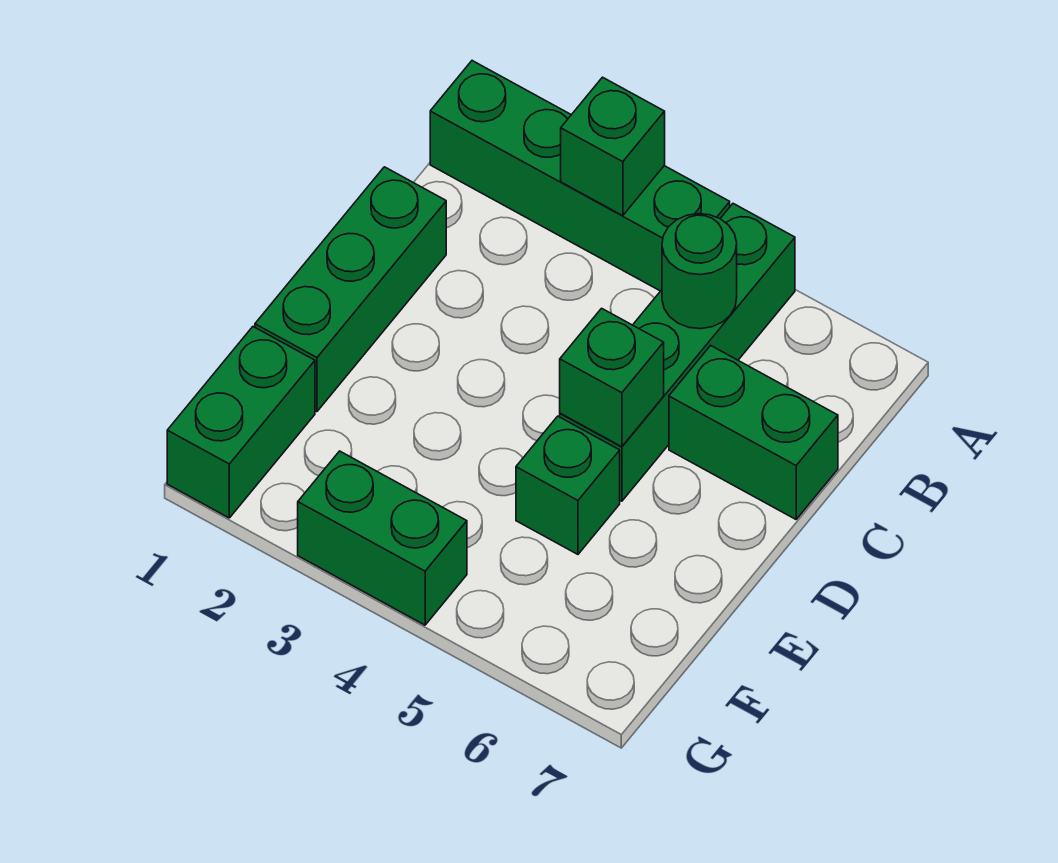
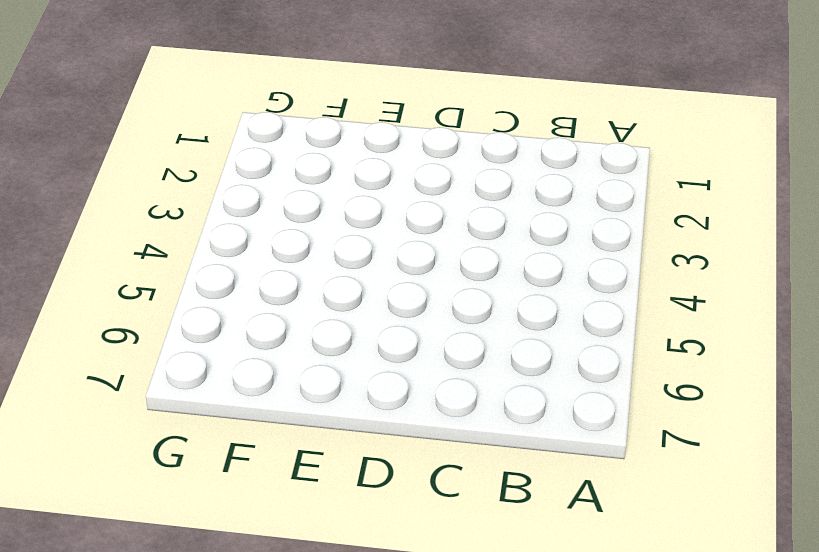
none -> green 1x4 brick [430,61,730,291]
none -> green 1x4 brick [560,204,795,501]

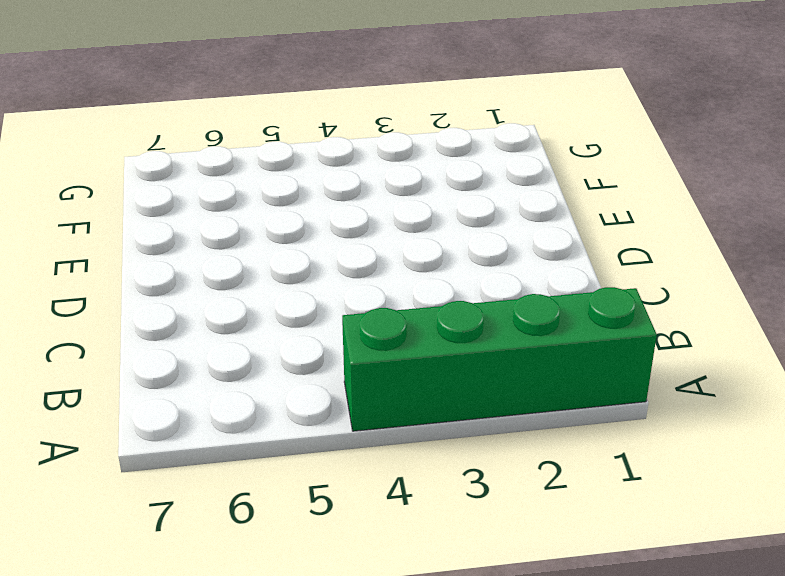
none -> green 1x4 brick [560,204,795,501]
none -> green 1x3 brick [255,167,446,412]

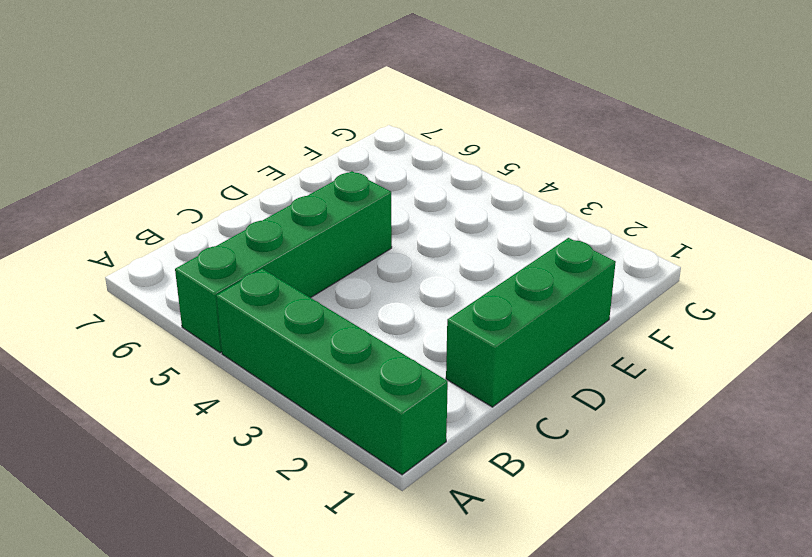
none -> green 1x2 brick [669,345,838,519]
none -> green 1x1 brick [516,416,620,554]

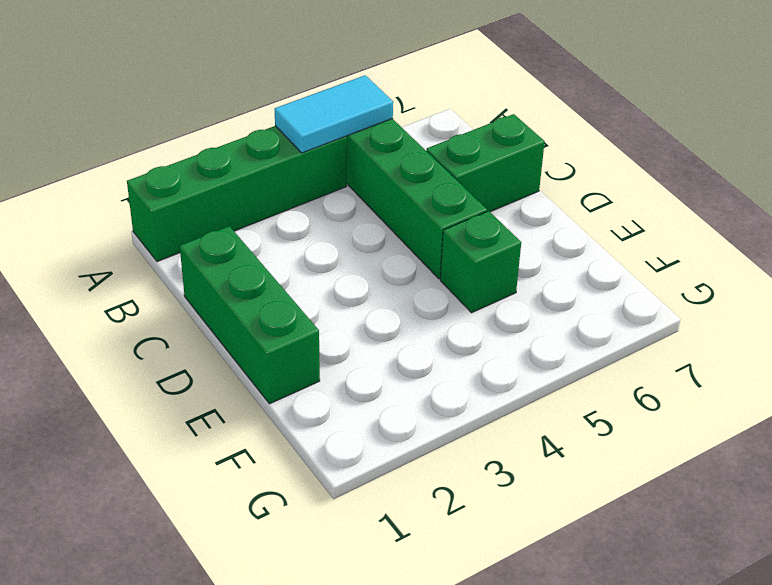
cyan 1x2 tile [275,75,393,153] -> none
none -> green 1x2 brick [167,327,315,518]
none -> green 1x2 brick [298,451,467,625]

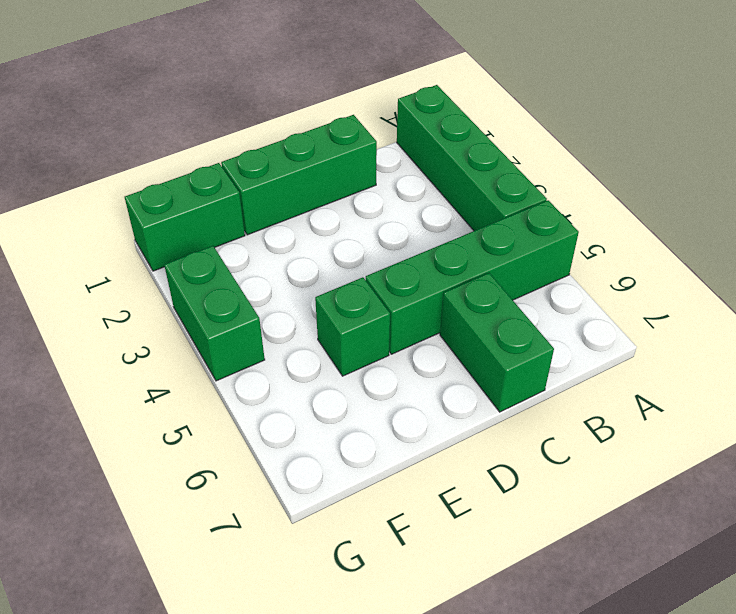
none -> green 1x1 brick [561,77,665,216]
none -> green 1x1 round brick [662,214,737,329]

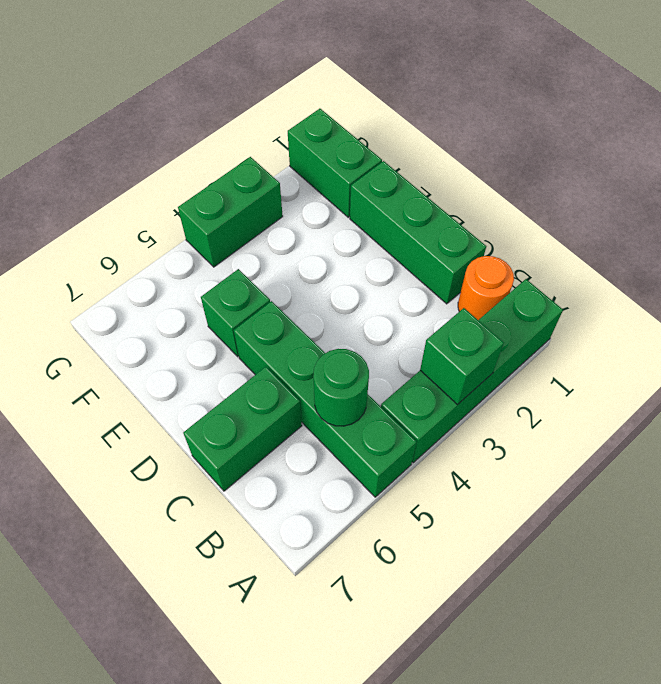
orange 1x1 round brick [458,256,514,320] -> none
none -> green 1x1 brick [560,308,664,447]

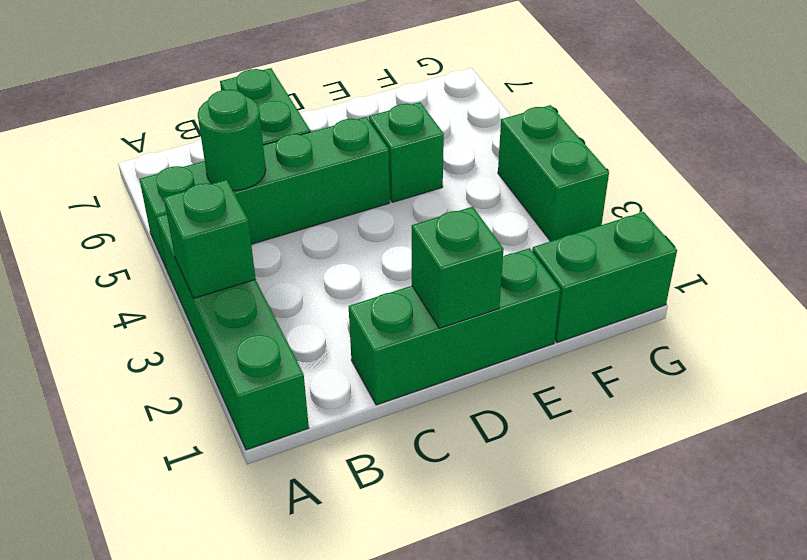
green 1x1 brick [412,207,504,328] -> green 1x1 brick moved to [560,308,664,447]

